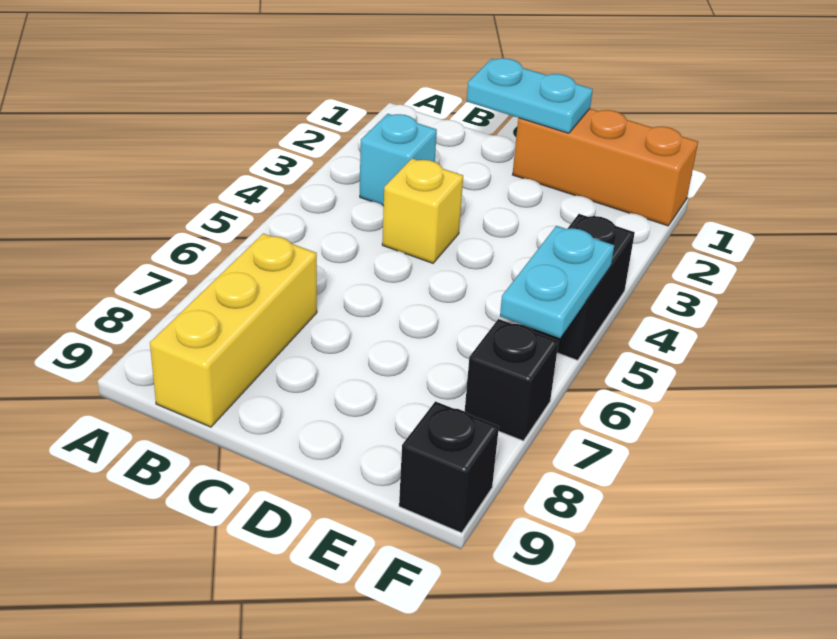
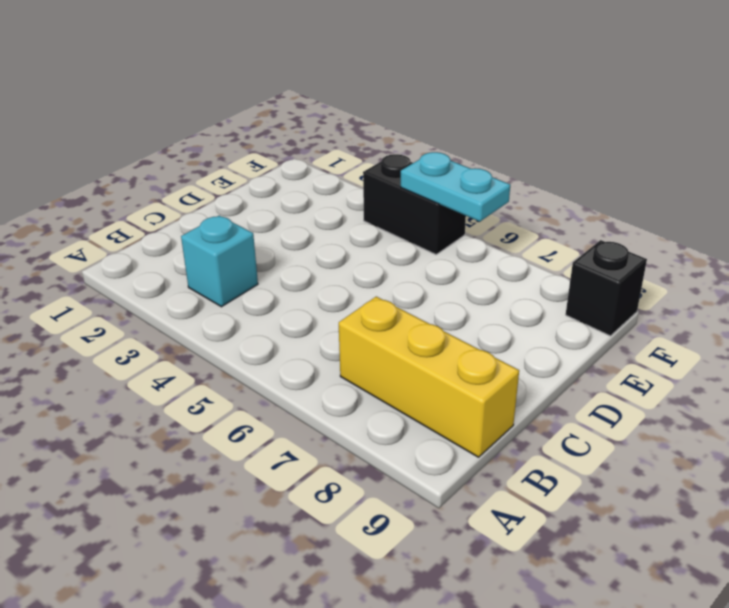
none -> yellow 1x1 brick [382,159,463,263]
none -> orange 1x3 brick [512,109,698,226]

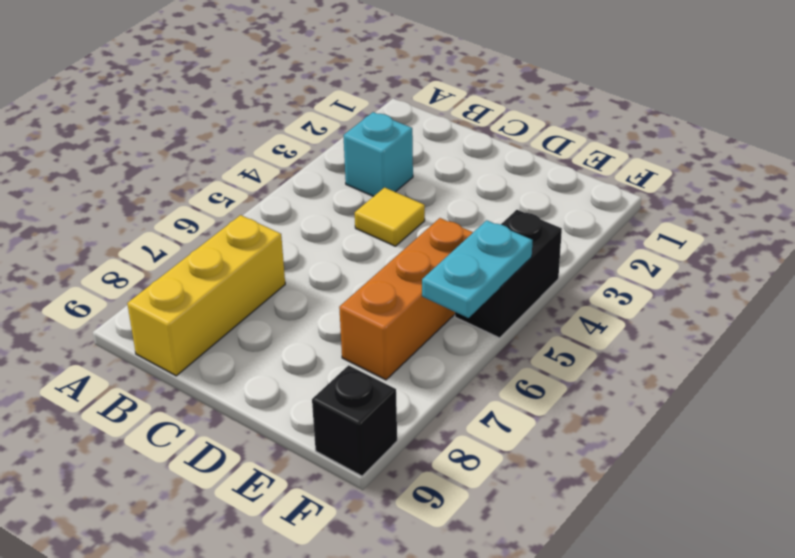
yellow 1x1 tile [355,188,425,246] -> yellow 1x1 brick [382,159,463,263]
orange 1x3 brick [339,218,473,380] -> orange 1x3 brick turned to [512,109,698,226]
none -> black 1x1 brick [465,319,559,441]
none -> cyan 1x2 plate [467,58,593,133]

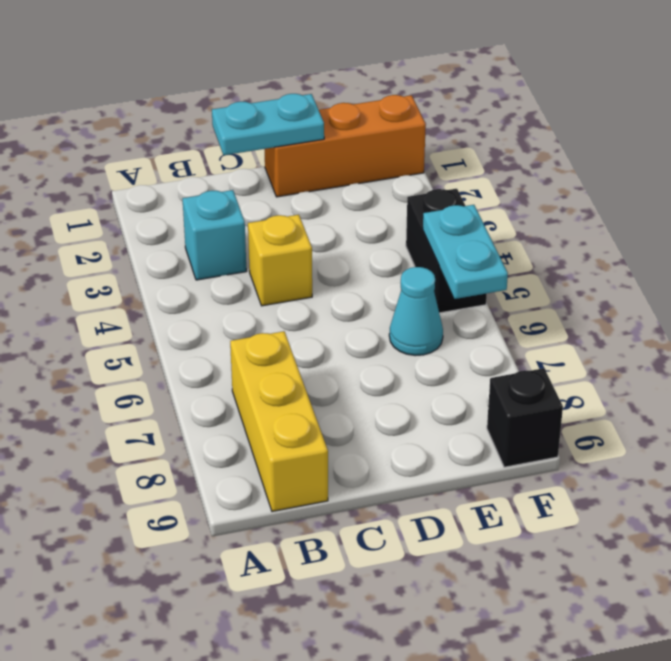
cyan 1x1 cone [389,267,443,356] -> none
none -> black 1x1 brick [465,319,559,441]

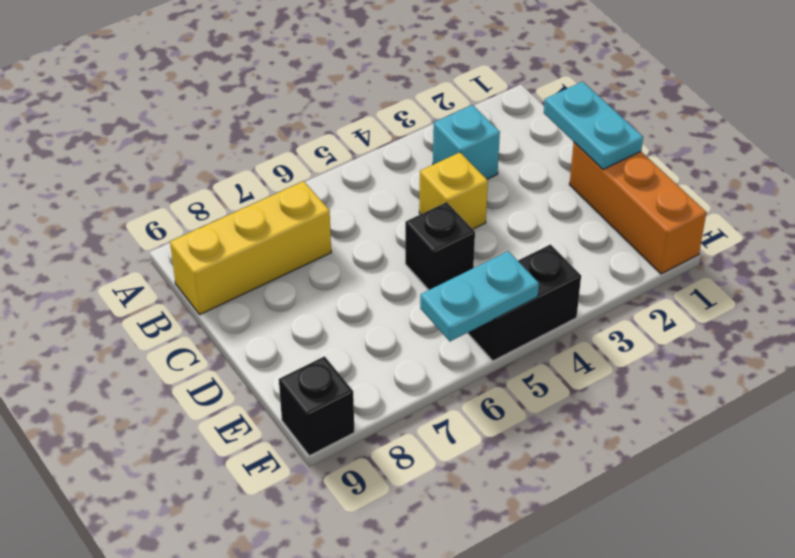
black 1x1 brick [405,202,475,290] -> black 1x1 brick moved to [465,319,559,441]

